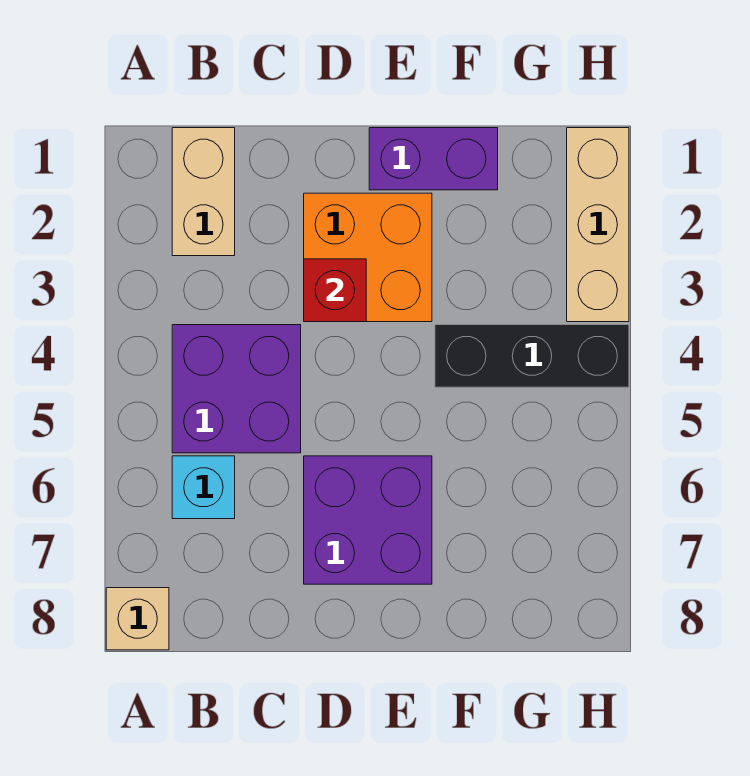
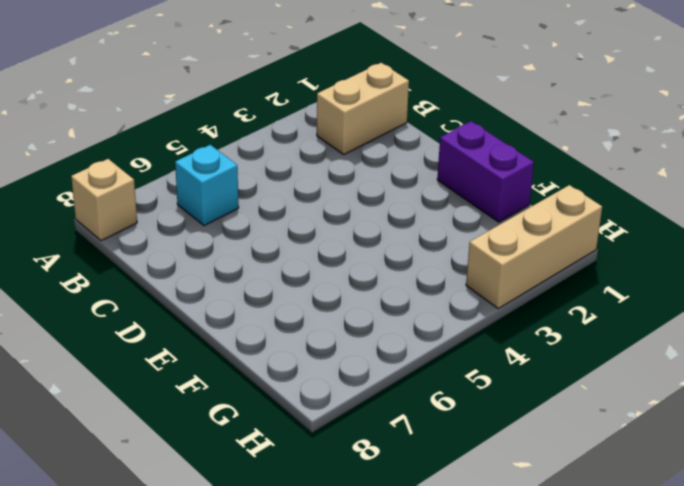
none -> purple 2x2 brick [172,325,301,453]
none -> orange 2x2 brick [304,193,432,322]

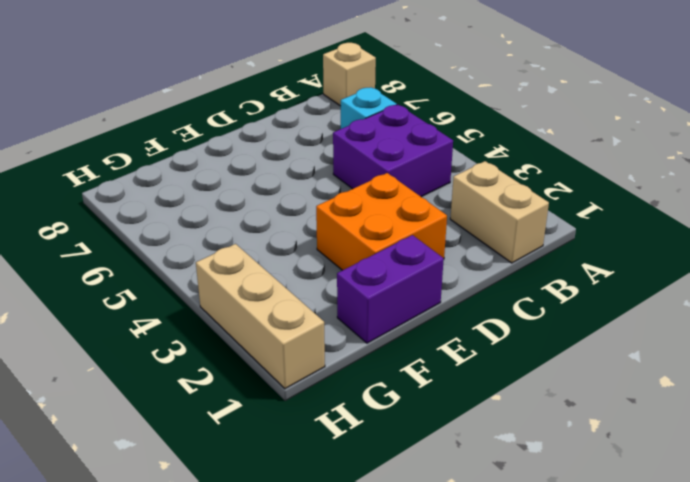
none -> purple 2x2 brick [304,456,432,584]
none -> black 1x3 brick [435,325,629,387]

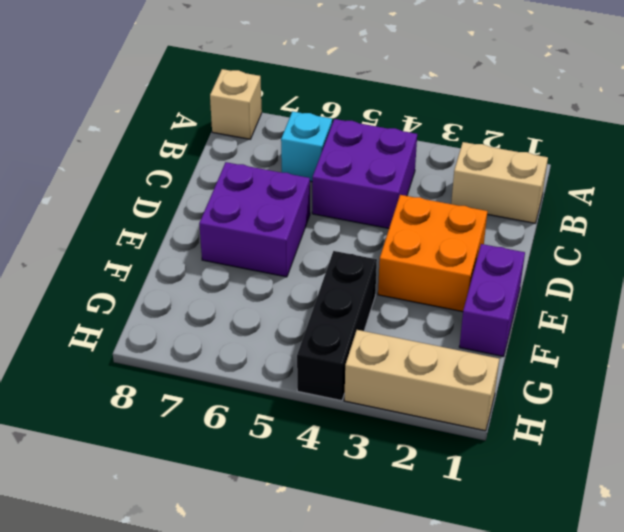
none -> red 1x1 brick [304,259,366,322]

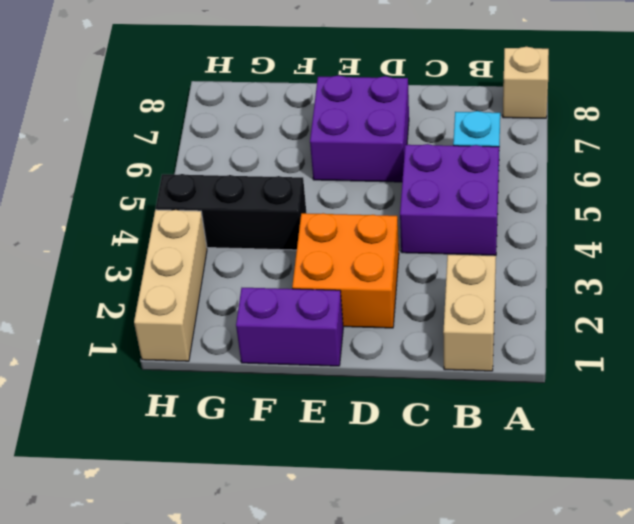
none -> red 1x1 brick [304,259,366,322]

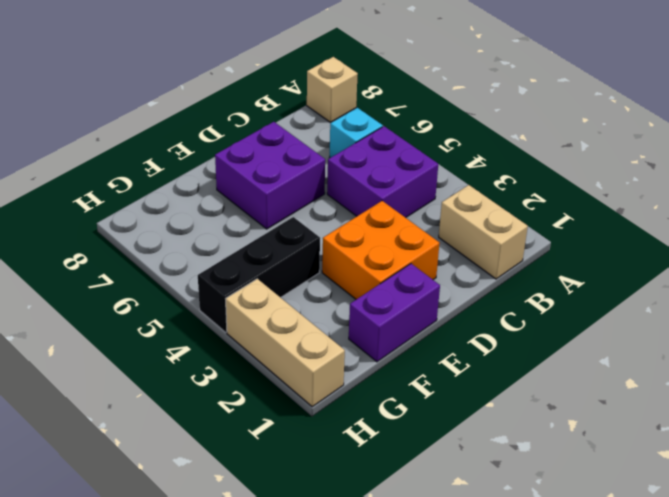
none -> red 1x1 brick [304,259,366,322]

